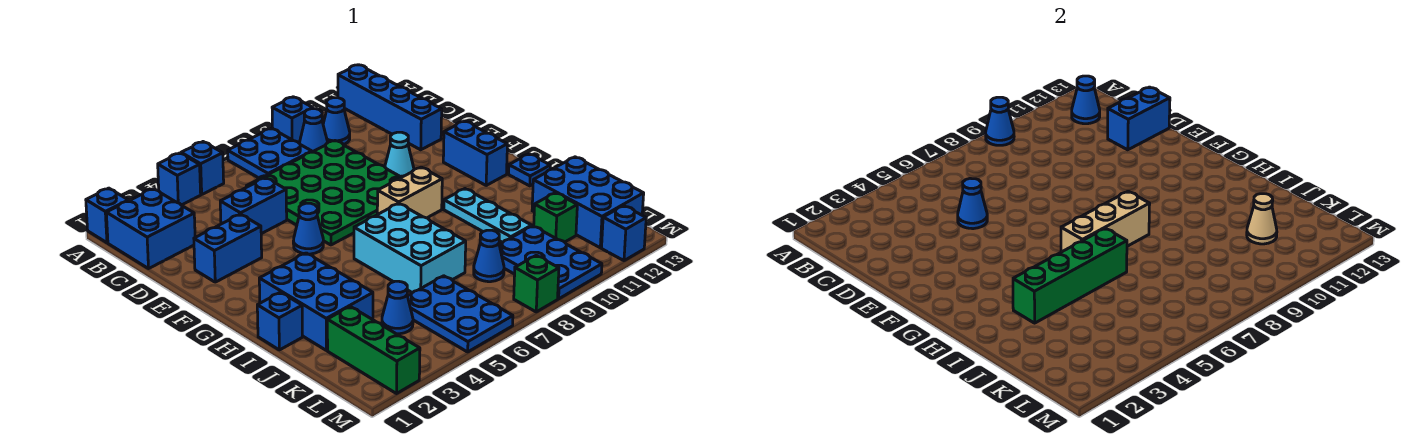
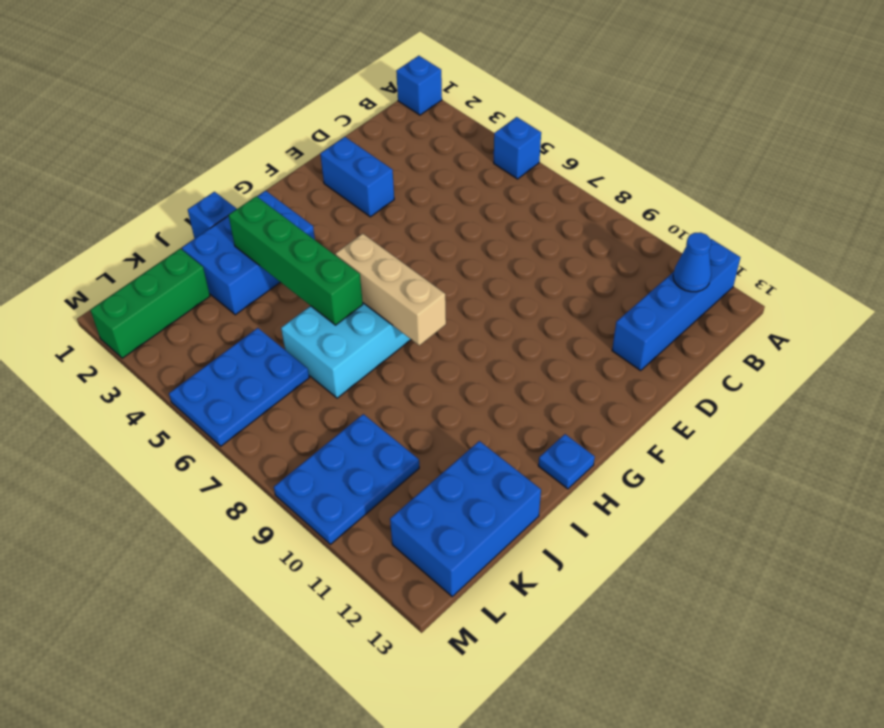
none -> blue 1x1 brick [158,153,201,205]
none -> blue 2x2 plate [228,128,312,178]
none -> blue 1x1 brick [272,97,313,143]
none -> blue 2x2 brick [106,189,195,269]

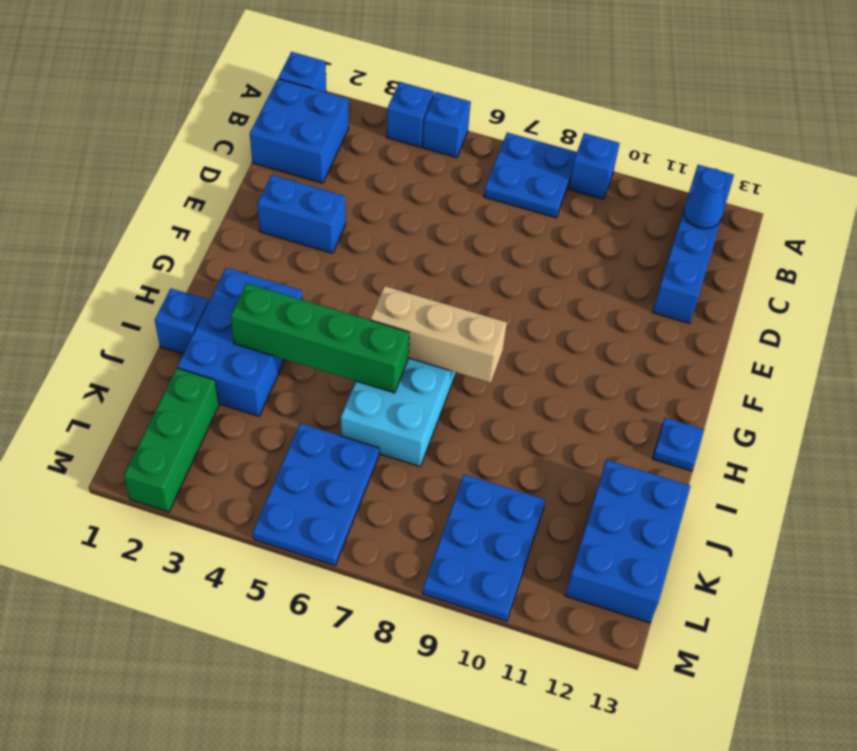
none -> blue 1x1 cone [299,109,328,152]
none -> blue 1x1 cone [323,98,350,145]
none -> green 4x4 plate [246,141,402,245]
none -> blue 1x2 brick [220,178,287,234]

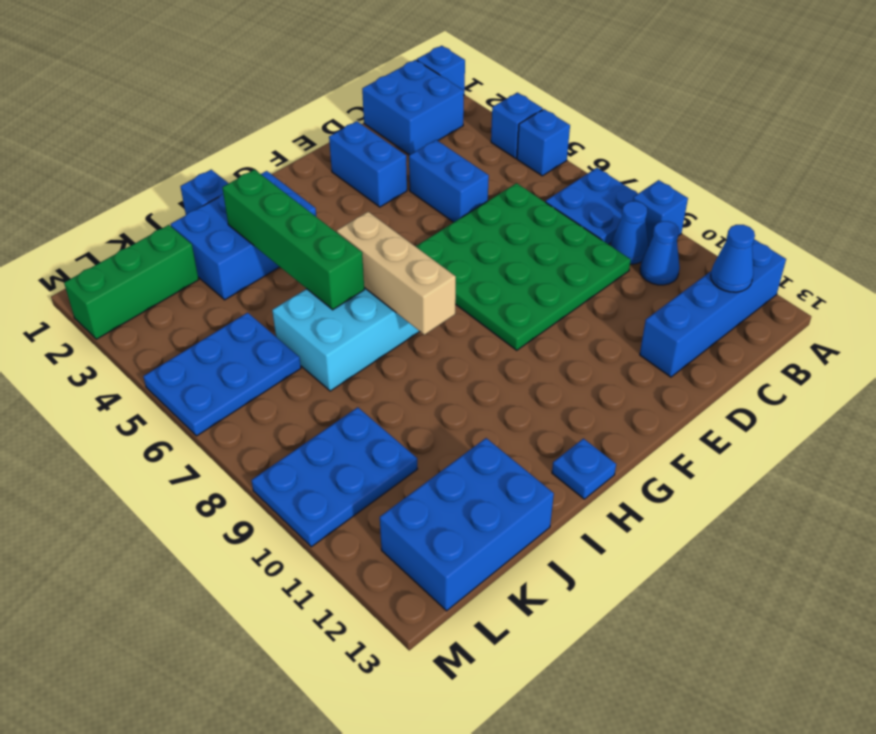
none -> cyan 1x1 cone [385,132,414,177]
none -> blue 1x1 cone [293,203,323,254]
none -> blue 1x2 brick [443,121,507,185]
none -> tan 1x2 brick [377,167,442,218]

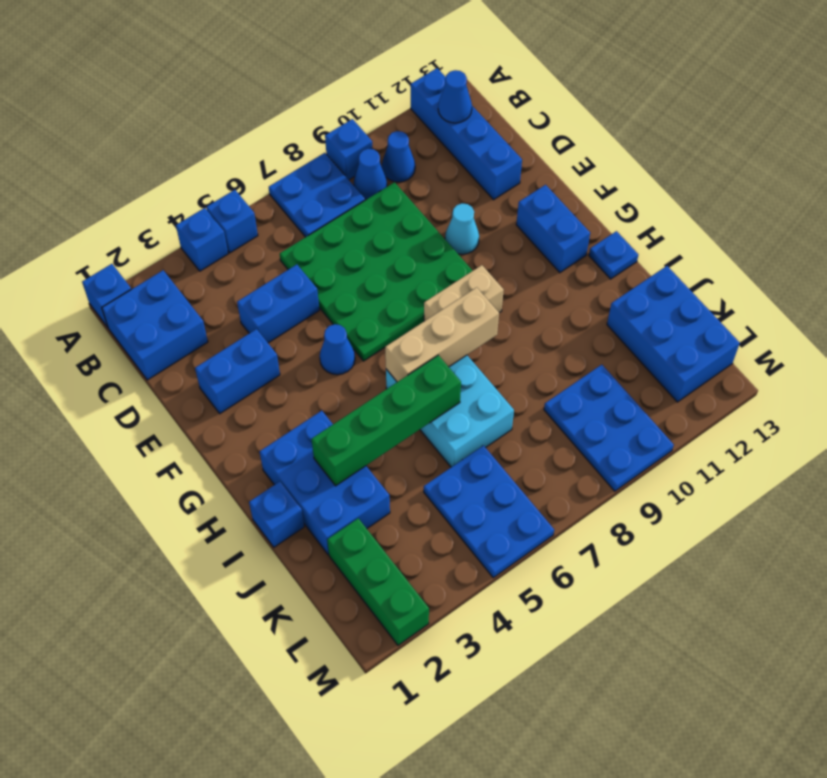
none -> cyan 1x3 plate [444,189,532,243]
none -> blue 1x1 cone [382,281,413,334]
none -> blue 1x1 cone [474,230,504,282]
none -> green 1x1 brick [534,193,577,242]

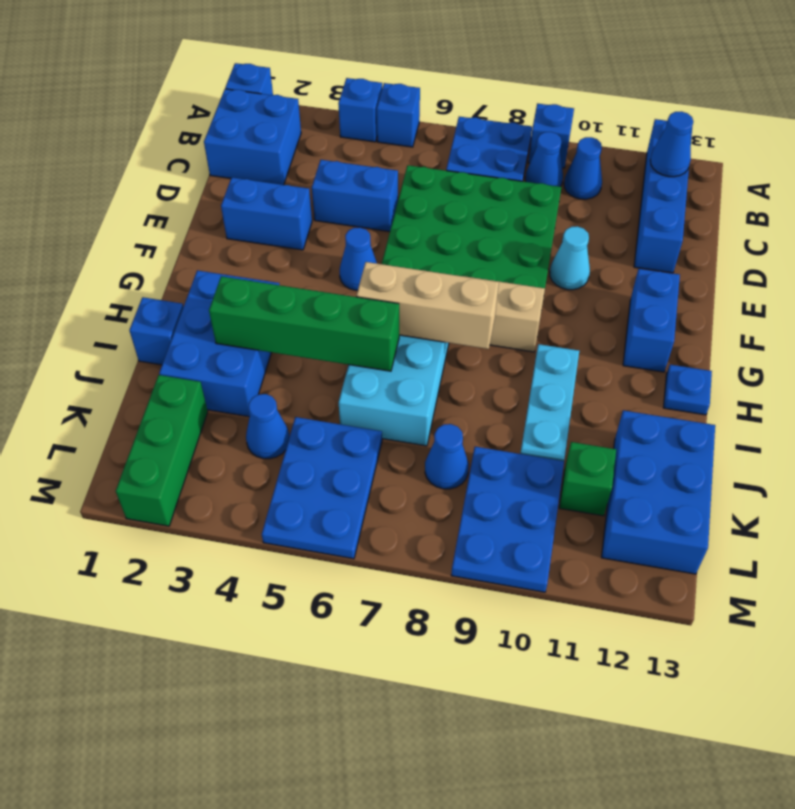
none -> green 1x1 brick [514,255,559,312]
none -> blue 1x1 brick [602,206,646,261]
none -> blue 1x1 cone [986,97,1014,145]
none -> blue 1x1 cone [958,178,987,229]

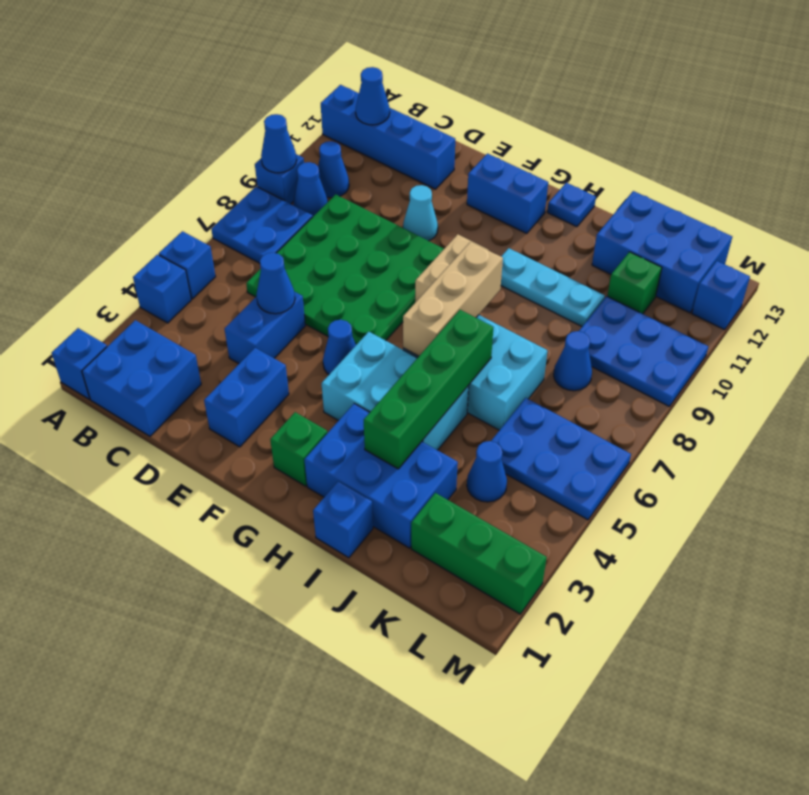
green 1x1 brick [270,412,327,486] -> green 1x1 brick moved to [514,255,559,312]
cyan 2x3 brick [321,332,469,450] -> none
none -> blue 1x2 brick [1108,87,1170,150]
none -> tan 1x1 cone [1247,194,1277,244]

